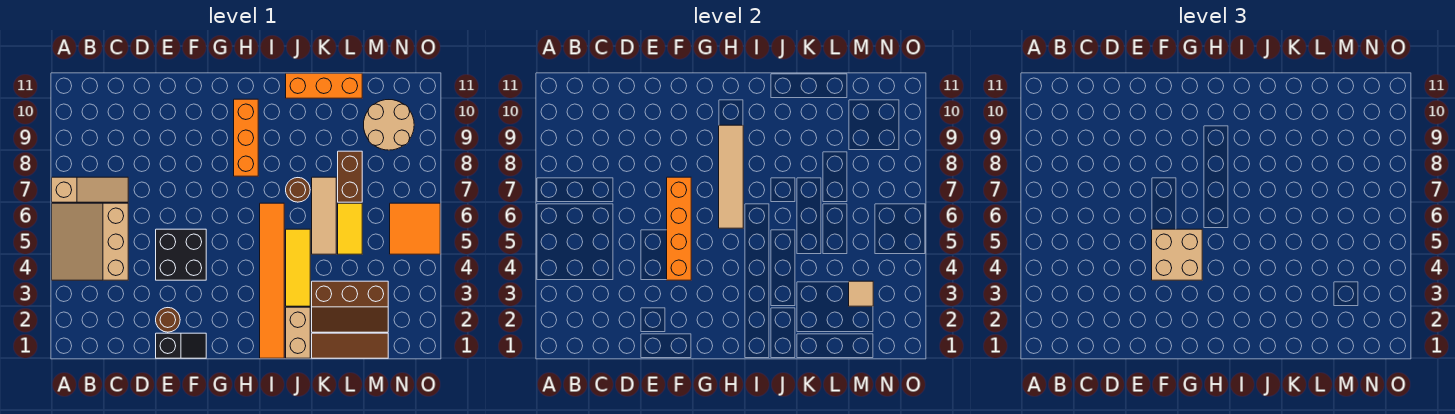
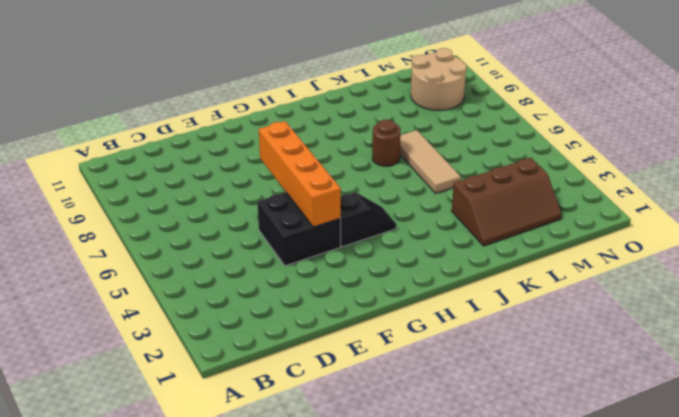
black 1x2 slope [340,192,396,247] -> black 1x2 slope moved to [156,333,206,358]
none -> tan 3x3 slope [52,203,128,280]
none -> tan 1x3 slope [52,177,128,202]
none -> brown 1x1 round brick [156,308,180,332]

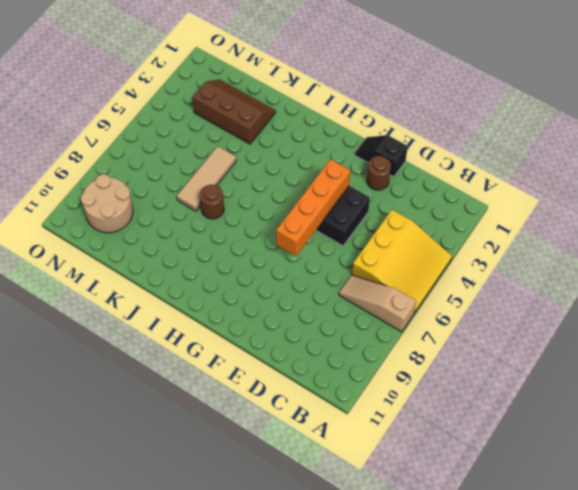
yellow 3x3 slope [352,210,452,313] -> tan 3x3 slope [52,203,128,280]
none -> orange 1x3 brick [234,99,258,176]
none -> orange 1x6 tile [260,203,284,358]
none -> tan 1x2 brick [286,307,310,358]

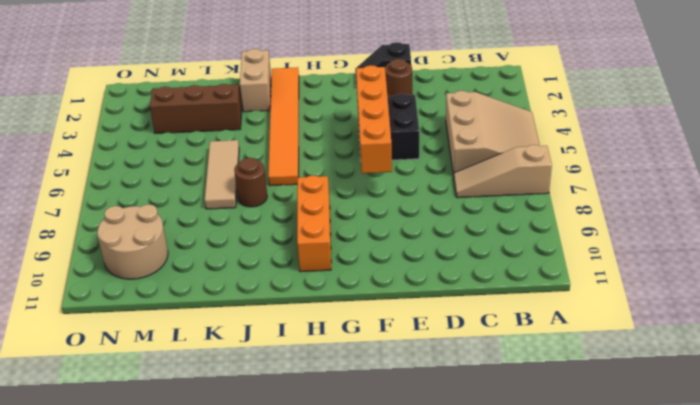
none -> yellow 1x3 tile [286,229,310,306]
none -> orange 1x3 brick [286,73,362,98]
none -> brown 1x3 tile [312,333,388,358]

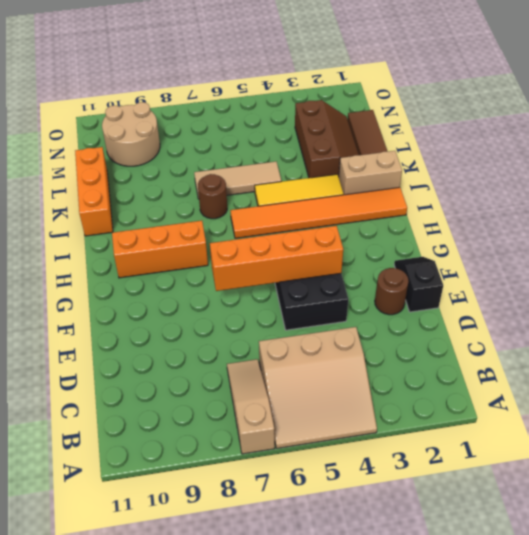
none -> yellow 1x2 tile [338,203,362,254]
none -> brown 1x2 brick [338,151,362,202]
none -> orange 2x2 tile [390,203,440,254]

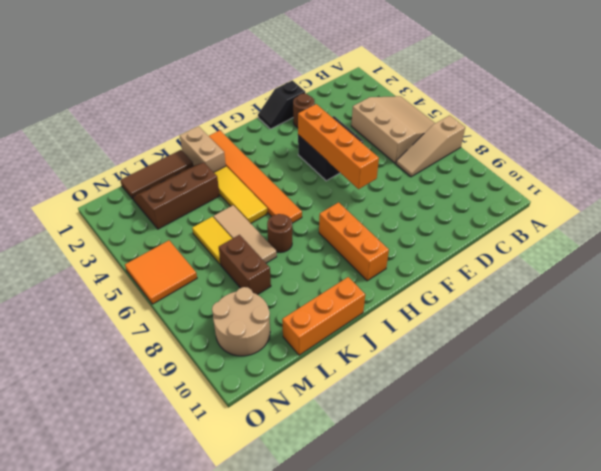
none -> tan 1x4 tile [719,125,743,228]
none -> tan 1x1 tile [849,281,873,306]
none -> tan 2x2 brick [1152,229,1202,280]

